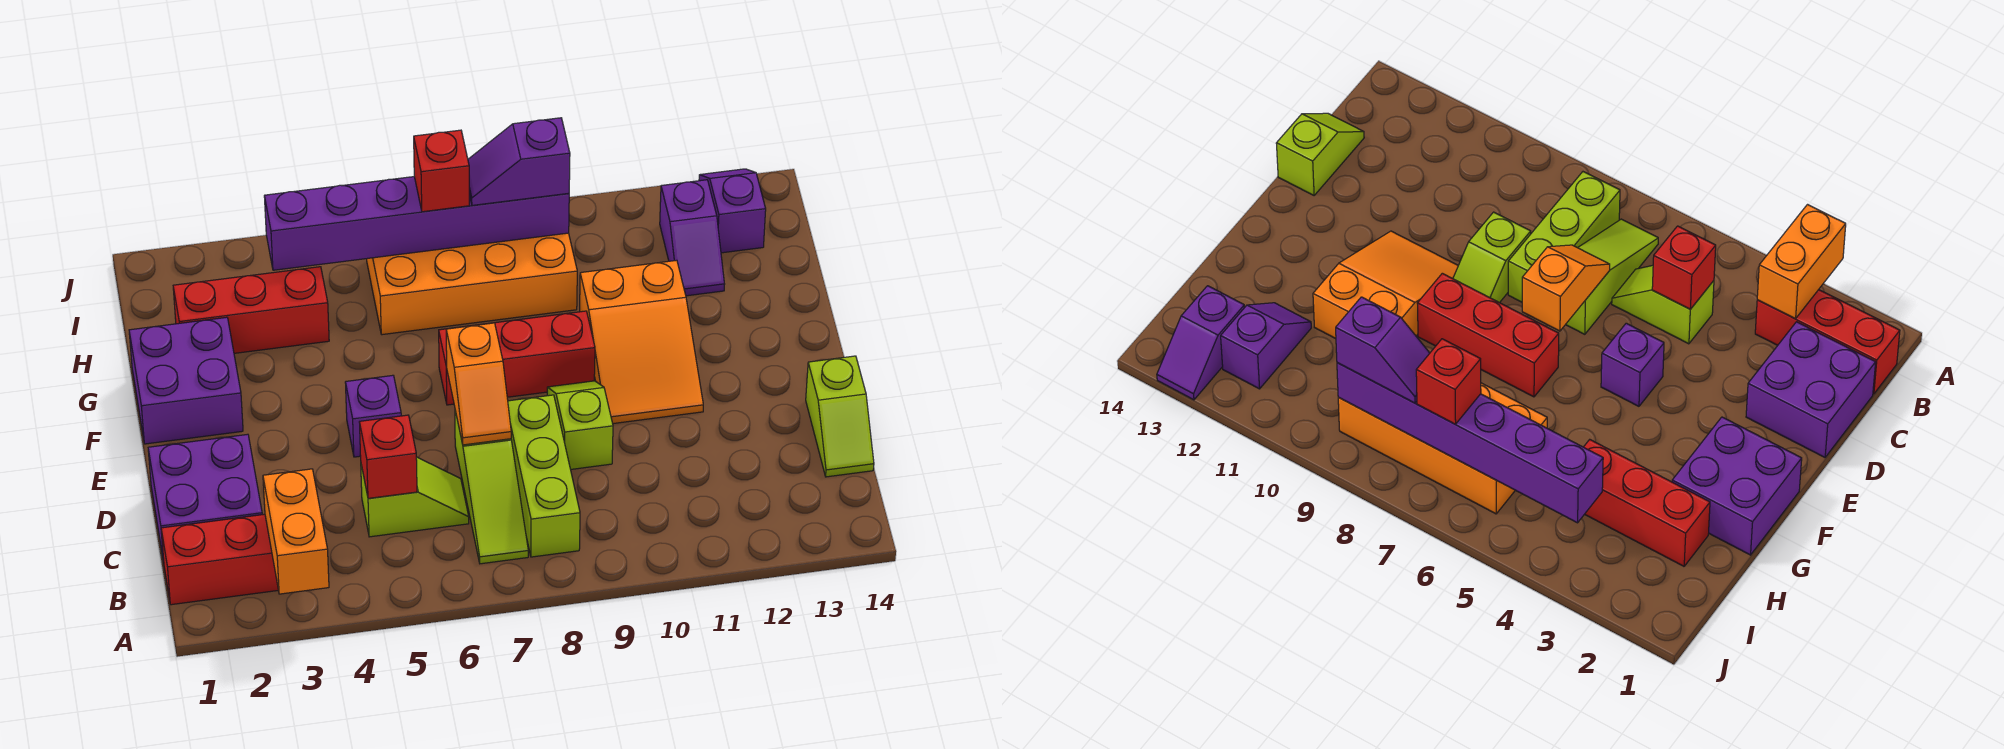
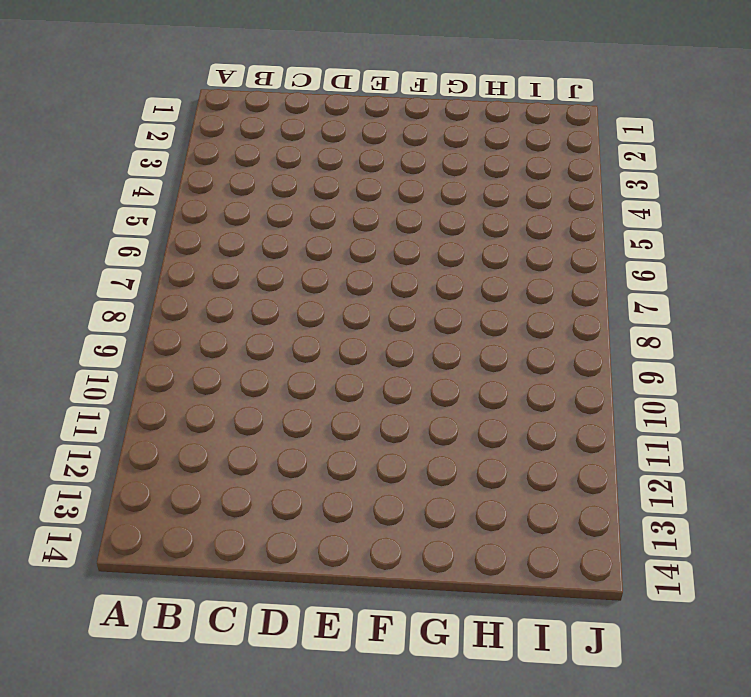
none -> red 1x3 brick [161,514,278,605]
none -> lime 1x3 slope [455,411,528,564]
none -> lime 1x3 brick [508,395,580,557]

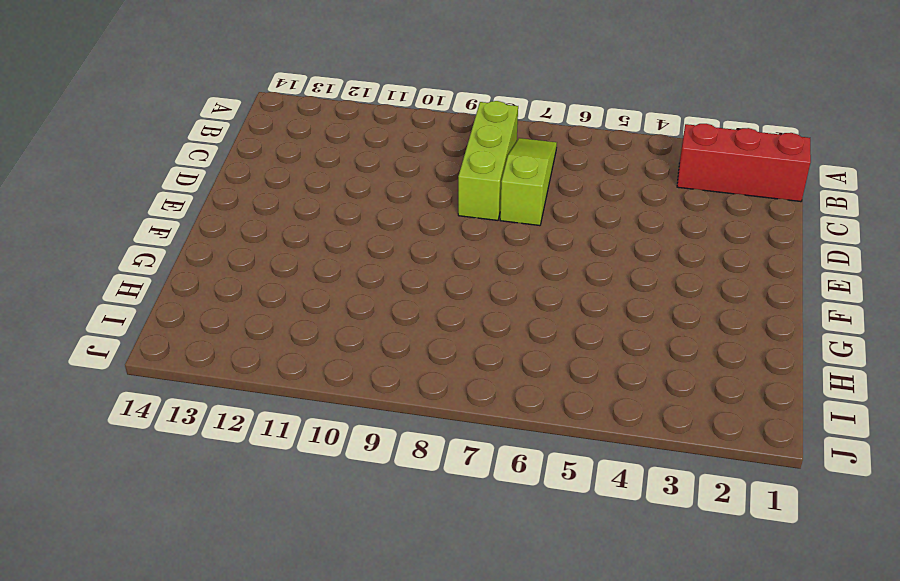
none -> purple 2x2 brick [148,434,262,562]
none -> lime 1x2 slope [361,457,469,537]
none -> lime 1x2 slope [806,356,874,477]

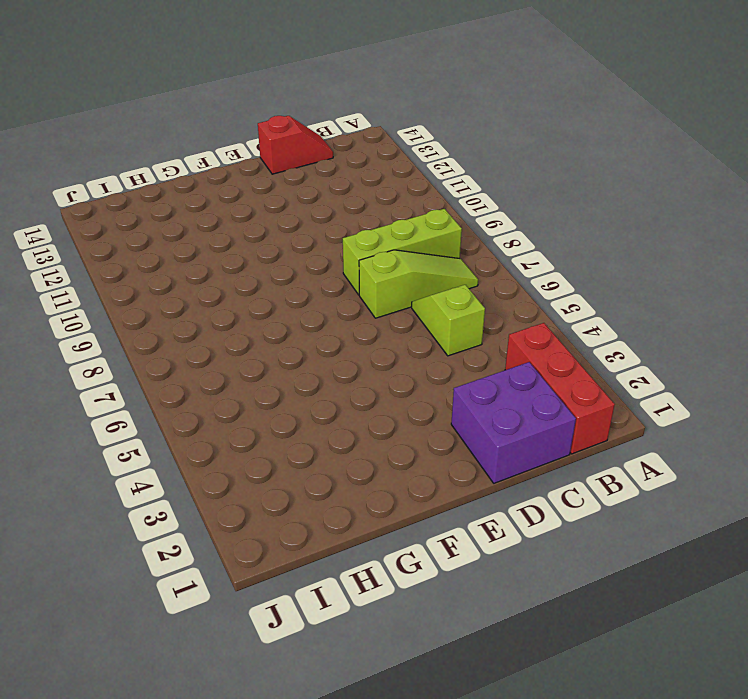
red 1x2 slope [258,116,333,174] -> lime 1x2 slope [806,356,874,477]
none -> lime 1x2 slope [547,381,613,469]
none -> purple 1x1 brick [345,375,401,457]
none -> orange 2x3 slope [580,260,703,424]

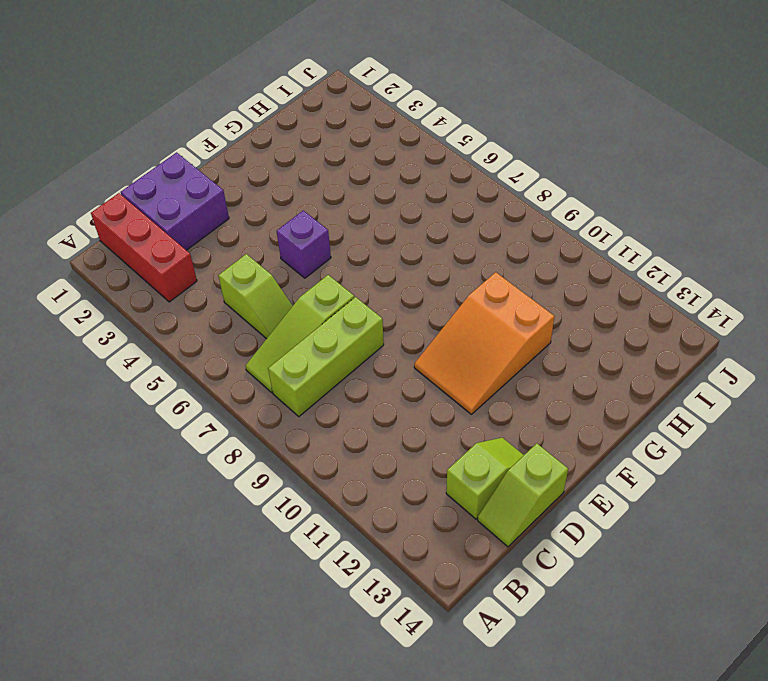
lime 1x2 slope [446,438,524,519] -> lime 1x2 slope moved to [547,381,613,469]
none -> purple 2x2 brick [129,317,243,444]
none -> red 1x3 brick [439,311,595,405]
none -> red 1x3 brick [173,267,329,353]

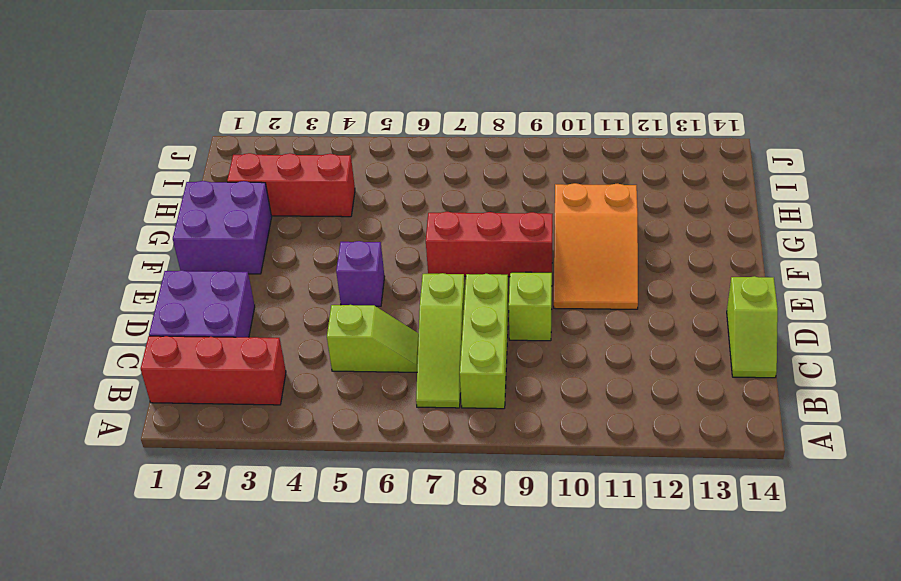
none -> orange 2x4 brick [367,233,577,335]
none -> purple 1x2 slope [660,180,725,296]
none -> purple 1x2 slope [699,169,766,253]

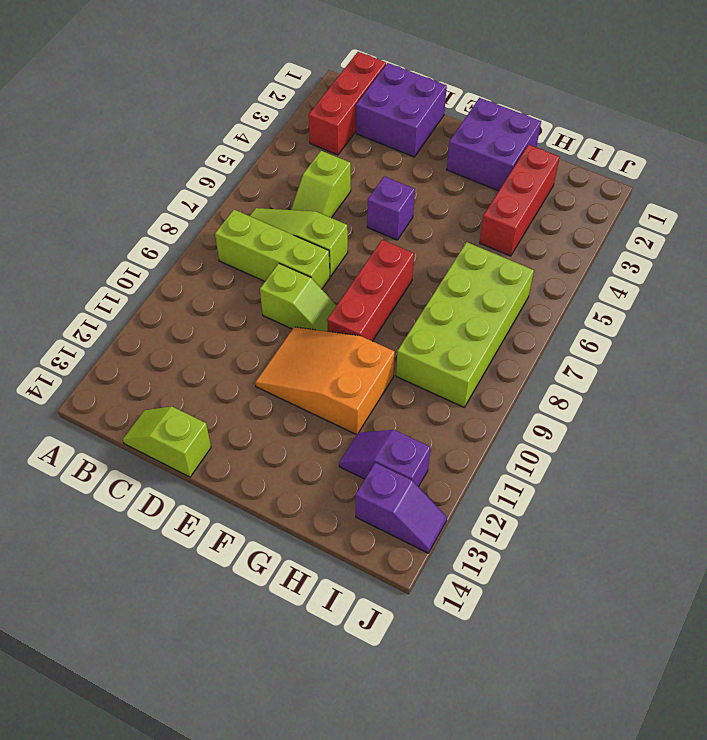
lime 2x4 brick [396,242,534,407] -> orange 2x4 brick [367,233,577,335]
none -> orange 1x2 brick [263,469,329,594]
none -> red 1x1 brick [359,415,417,498]
none -> orange 1x2 slope [446,323,511,445]

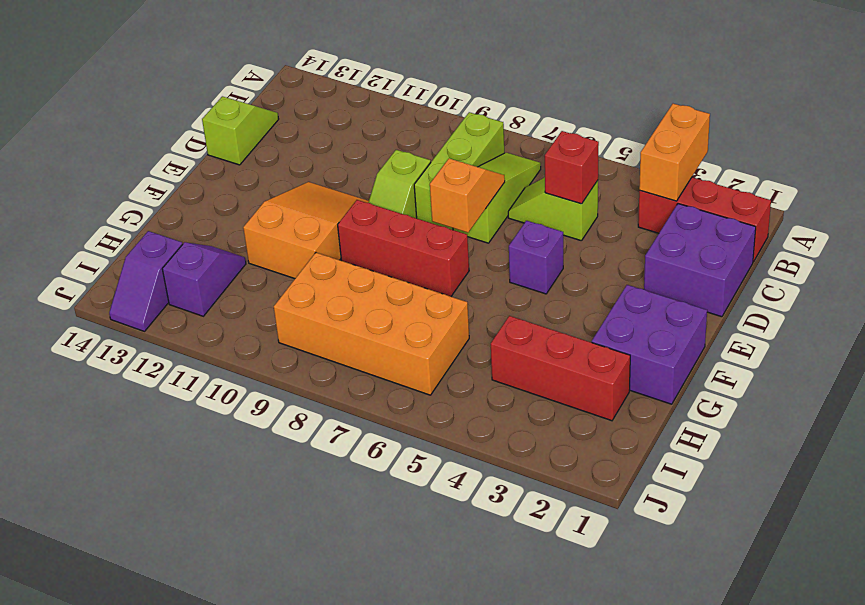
none -> purple 1x6 brick [264,177,569,270]
none -> red 1x1 brick [414,130,469,212]
none -> purple 1x2 slope [468,118,570,205]

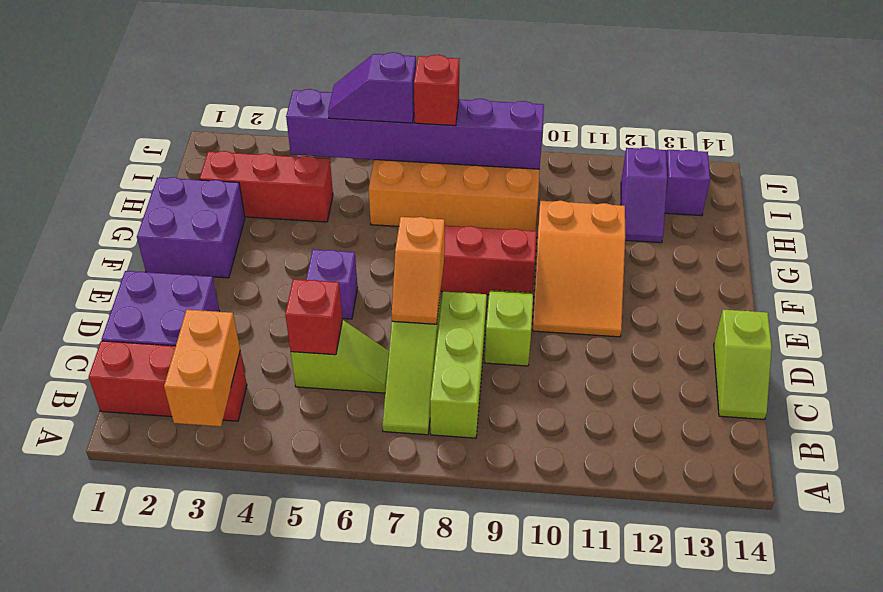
purple 1x2 slope [328,52,416,123] -> purple 1x2 slope moved to [468,118,570,205]

